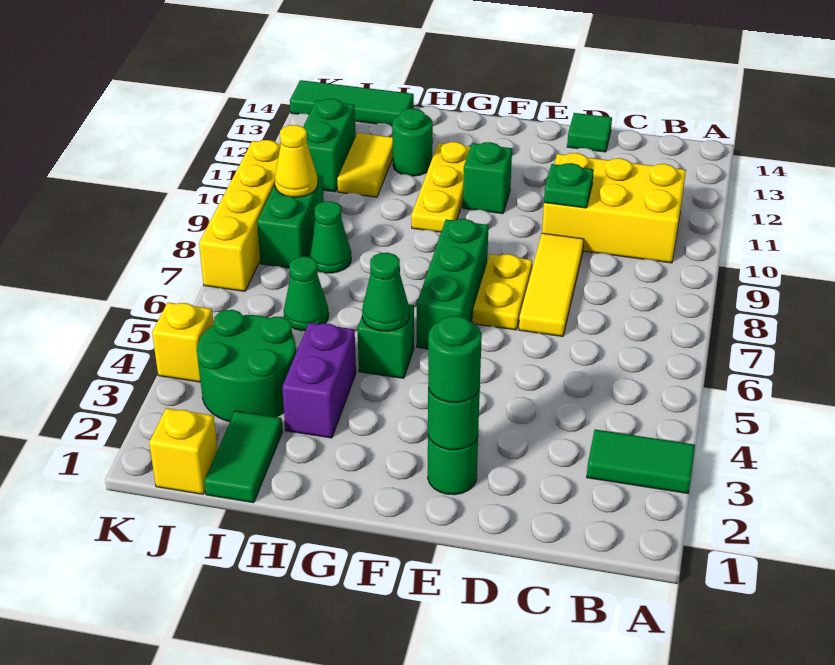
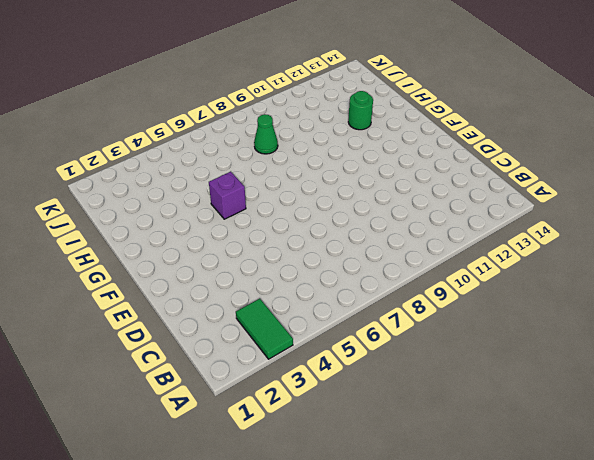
purple 1x1 brick [209,172,246,219] -> green 1x1 brick [357,304,414,378]
none -> yellow 2x3 brick [542,153,686,263]
none -> yellow 1x3 tile [519,233,584,336]
none -> green 1x1 tile [567,113,612,152]

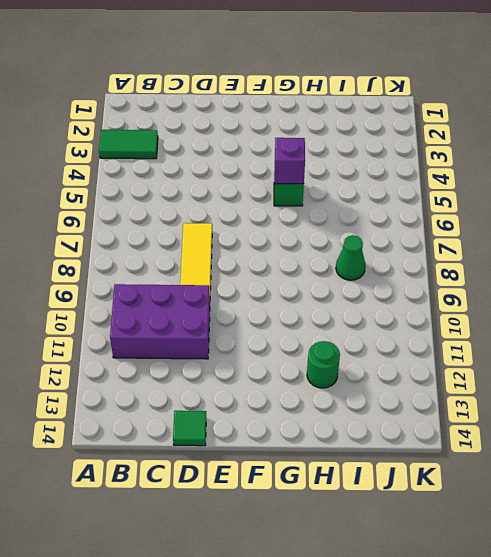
purple 2x3 brick [110,284,210,359] -> yellow 2x3 brick [542,153,686,263]
purple 1x1 brick [275,138,305,184] -> green 1x1 cone [362,253,409,331]
none -> green 1x1 round brick [428,436,478,495]
none -> yellow 1x2 plate [473,254,532,330]
none -> green 1x3 brick [417,219,489,349]

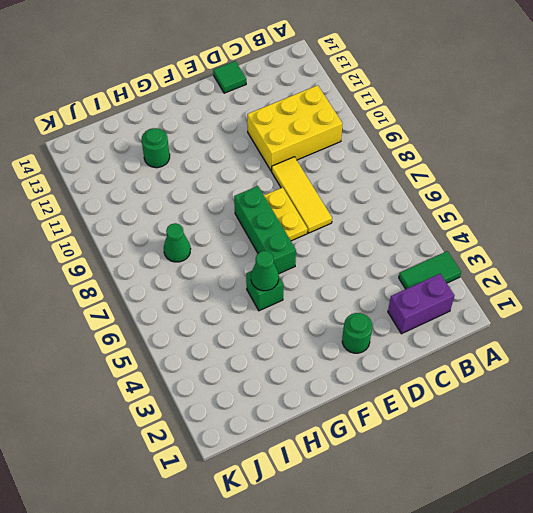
purple 1x2 brick [388,274,454,334] -> purple 1x2 brick turned to [282,323,356,438]
none -> green 1x1 brick [463,142,512,214]
none -> yellow 1x3 plate [411,142,470,232]
none -> green 1x2 tile [204,411,282,503]

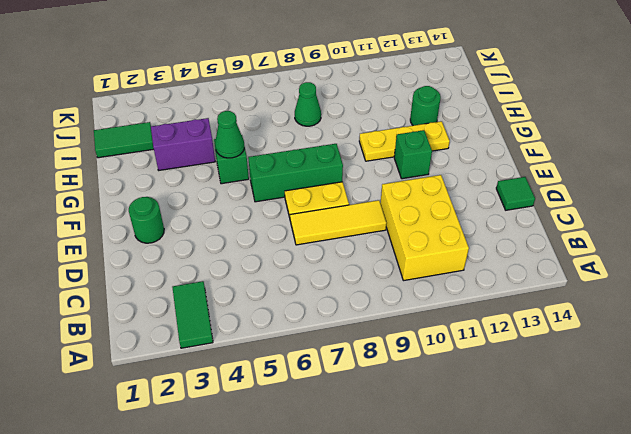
none -> green 2x2 round brick [197,310,296,422]
none -> green 1x1 cone [284,256,329,331]
none -> yellow 1x2 tile [337,133,393,197]

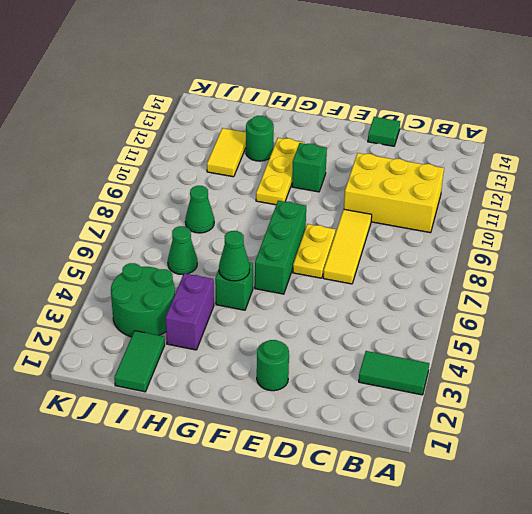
none -> green 1x3 tile [290,80,414,126]
none -> yellow 1x1 brick [149,408,218,494]
none -> green 1x2 brick [257,175,324,268]

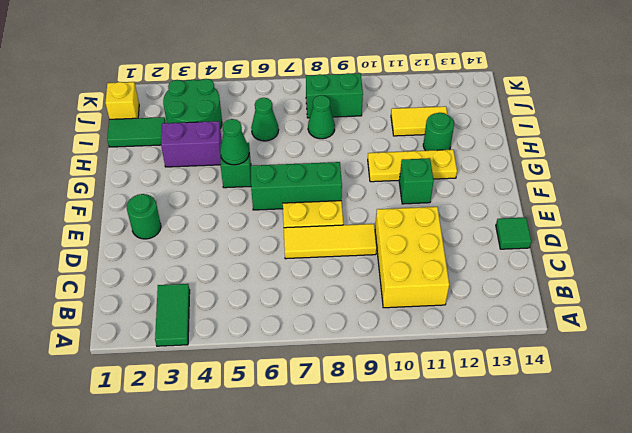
none -> green 1x3 tile [290,80,414,126]
none -> green 1x2 brick [303,99,356,192]
none -> yellow 1x1 brick [152,302,214,382]

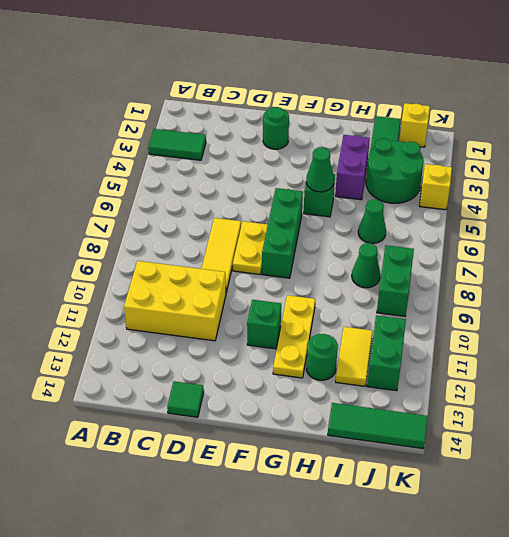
none -> yellow 1x4 brick [199,140,281,291]
none -> green 1x1 plate [544,163,594,208]
none -> green 1x1 round brick [428,388,480,450]

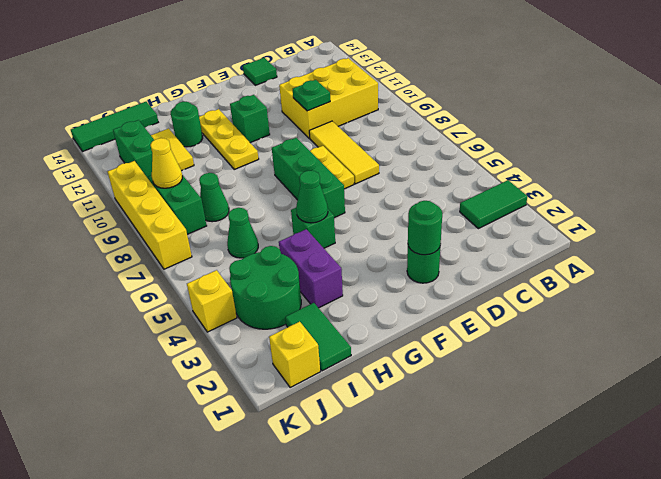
none -> green 1x1 round brick [428,316,482,403]

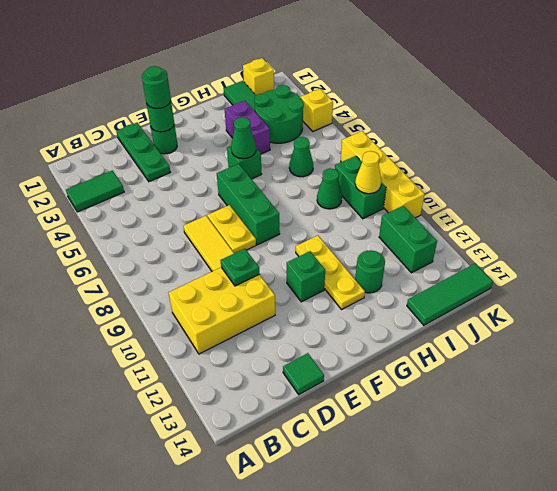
green 1x3 plate [116,123,170,182] -> none
none -> yellow 1x2 tile [337,133,393,197]

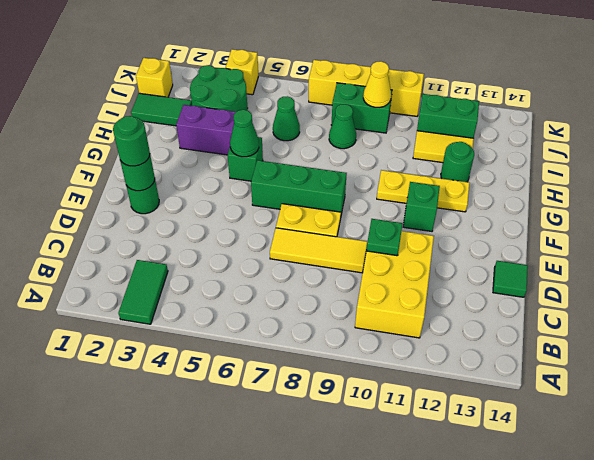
none -> green 1x3 tile [290,80,414,126]

